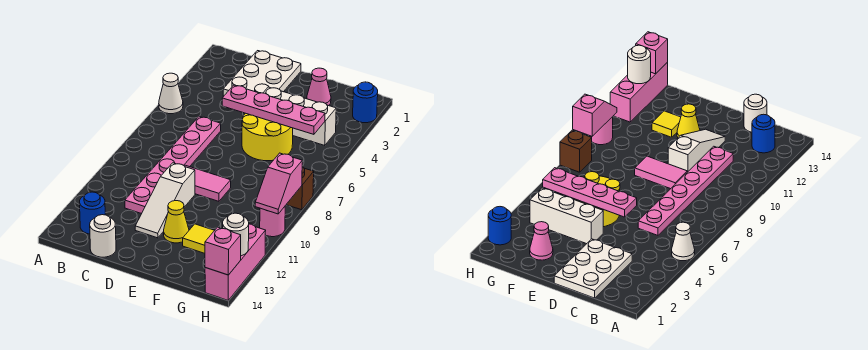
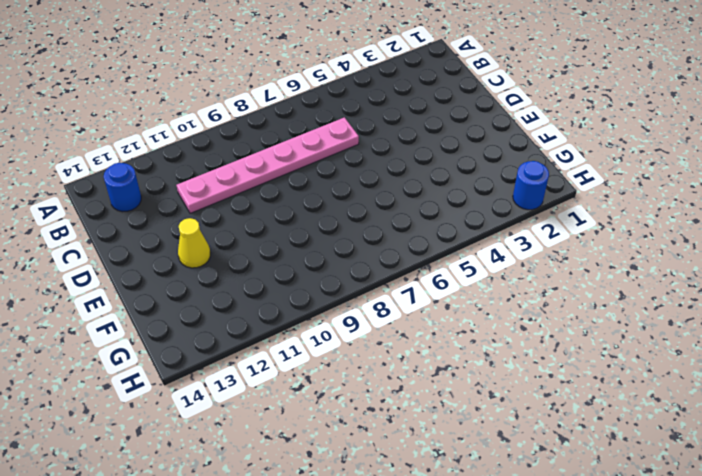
none -> white 1x1 cone [159,73,183,114]
none -> white 2x3 plate [223,51,301,97]
none -> white 1x1 round brick [90,215,116,257]

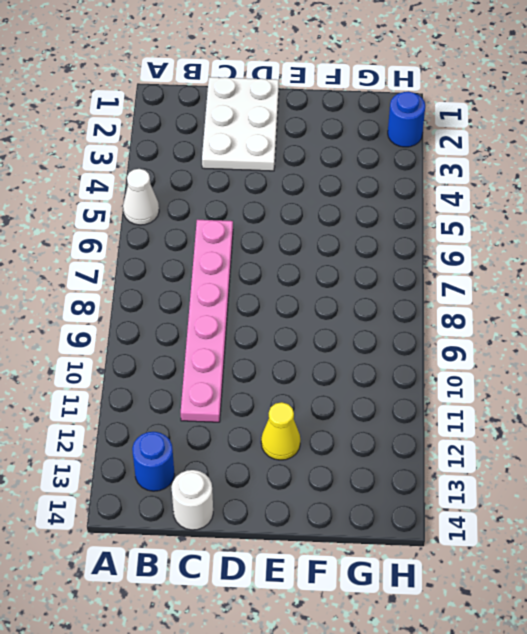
none -> pink 1x2 tile [185,165,231,201]
none -> white 1x3 slope [135,163,195,238]
none -> white 1x3 brick [263,87,336,145]

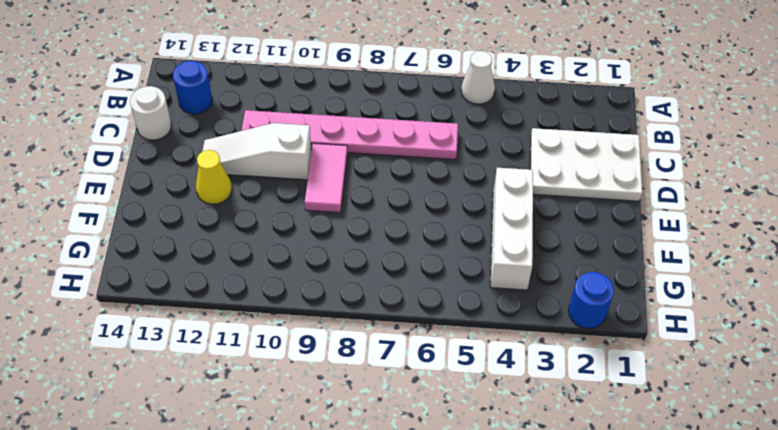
none -> yellow 2x2 round brick [242,113,293,161]
none -> pink 1x1 cone [307,68,331,106]
none -> yellow 1x1 tile [183,224,215,253]

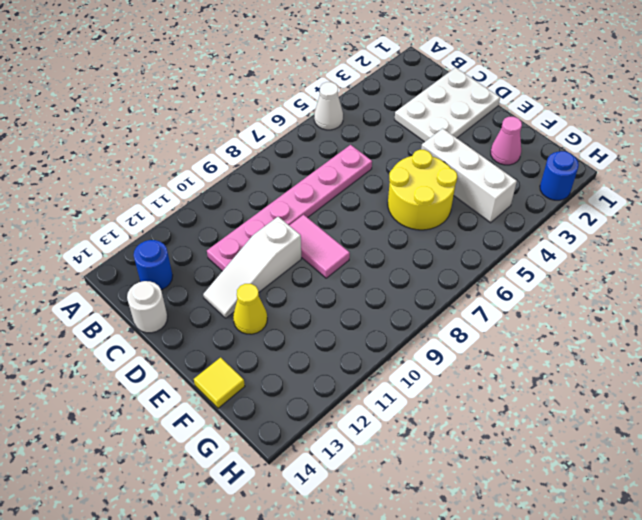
yellow 1x1 tile [194,358,245,408] -> yellow 1x1 tile moved to [183,224,215,253]
none -> brown 1x1 brick [286,167,314,210]
none -> pink 1x1 round brick [260,207,285,237]
none -> pink 1x3 brick [205,224,266,300]

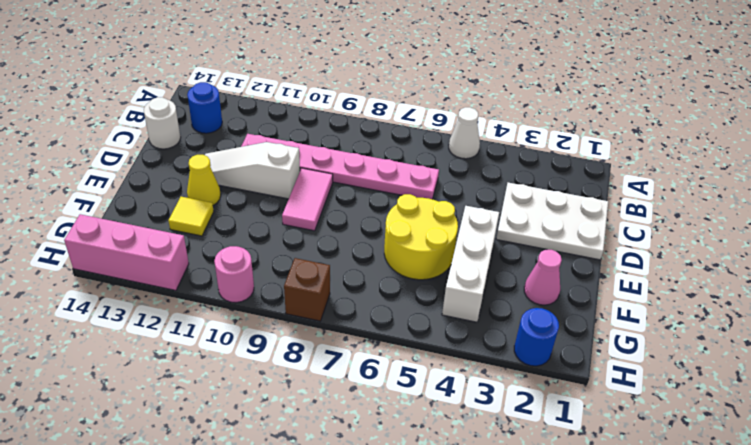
none -> pink 1x4 plate [222,85,325,134]
none -> pink 1x2 slope [255,153,302,214]
none -> white 1x1 round brick [223,213,249,256]

